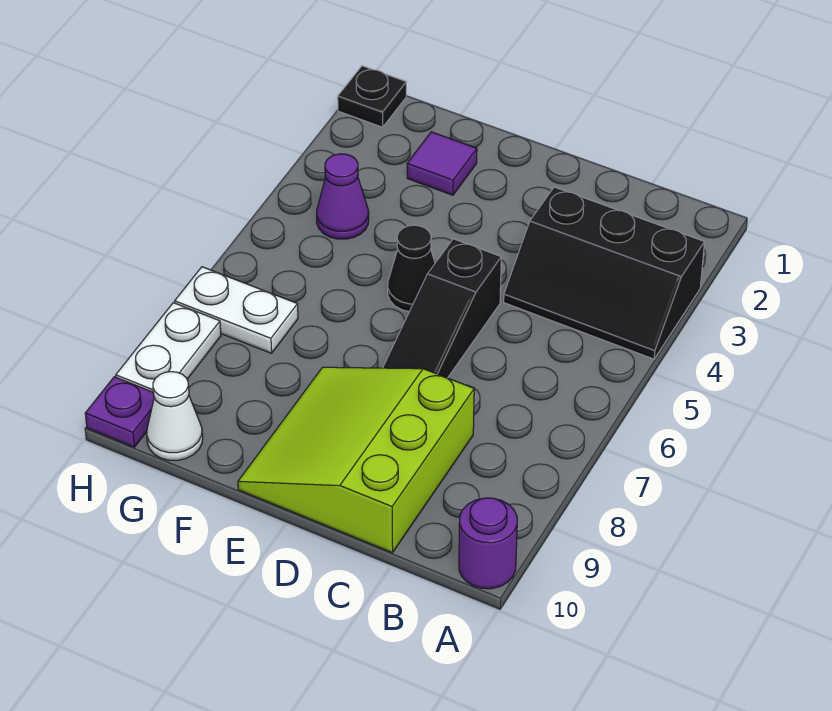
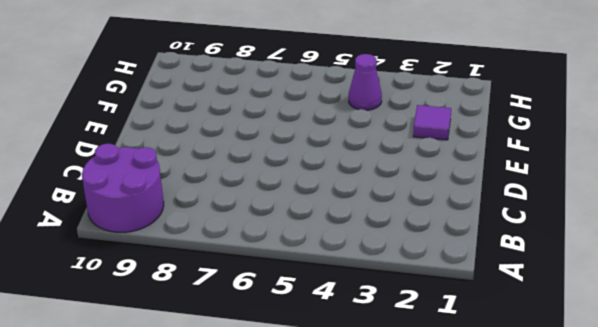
purple 2x2 round brick [82,144,164,232] -> purple 1x1 round brick [459,498,517,589]
none -> black 2x3 slope [504,187,704,359]
none -> lime 3x3 slope [238,367,474,553]
none -> black 1x3 slope [383,239,501,378]

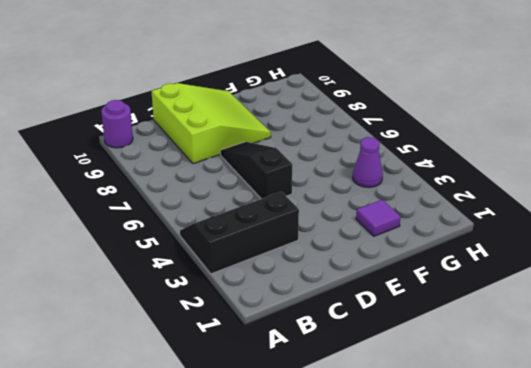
none -> black 1x1 cone [388,225,435,312]
none -> white 1x2 plate [175,267,298,353]
none -> white 1x1 cone [147,372,203,460]

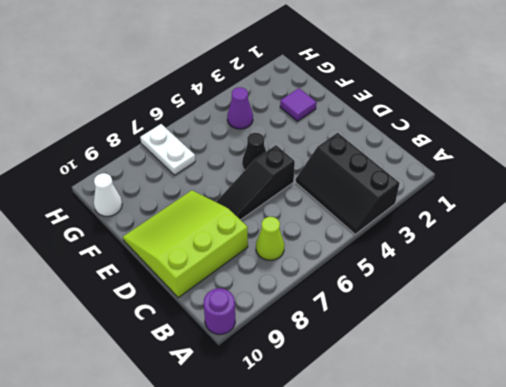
lime 1x1 cone [256,217,284,260] -> none
none -> black 1x1 plate [338,66,406,127]
none -> white 1x2 plate [116,303,221,392]
none -> purple 1x1 plate [85,377,154,447]

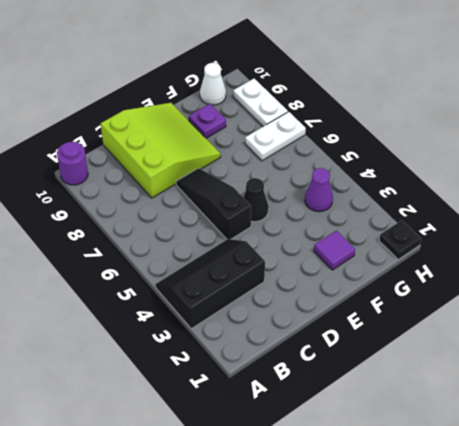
purple 1x1 plate [189,104,226,138] -> purple 1x1 plate moved to [85,377,154,447]

